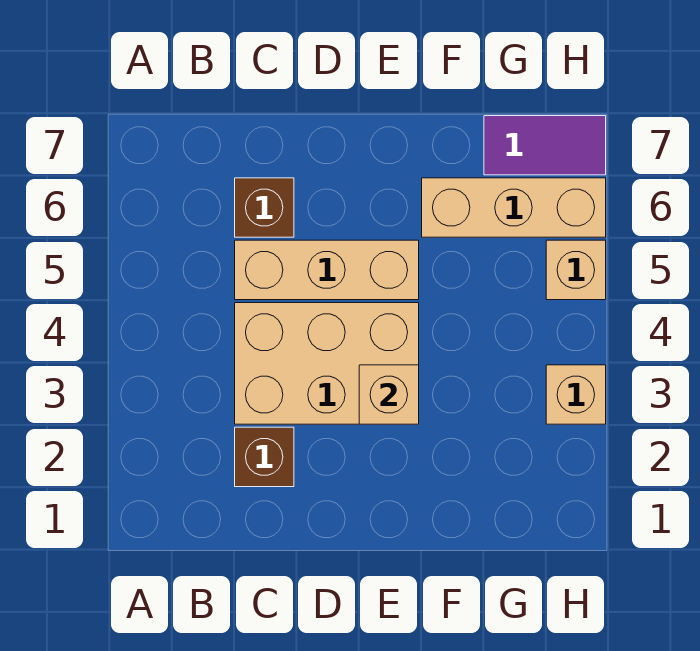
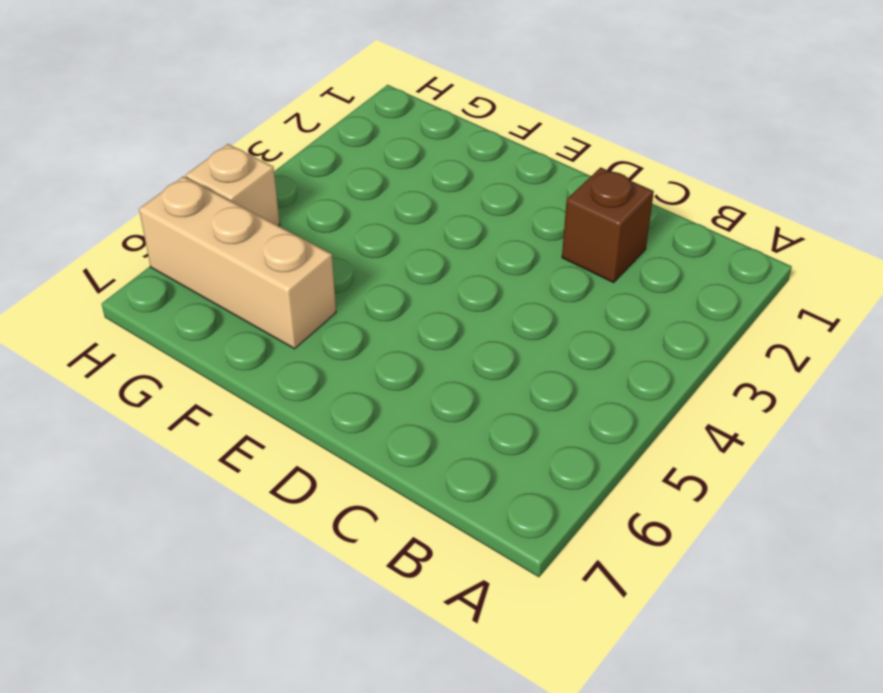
none -> tan 2x3 brick [235,303,419,424]
none -> tan 1x3 brick [235,240,419,300]

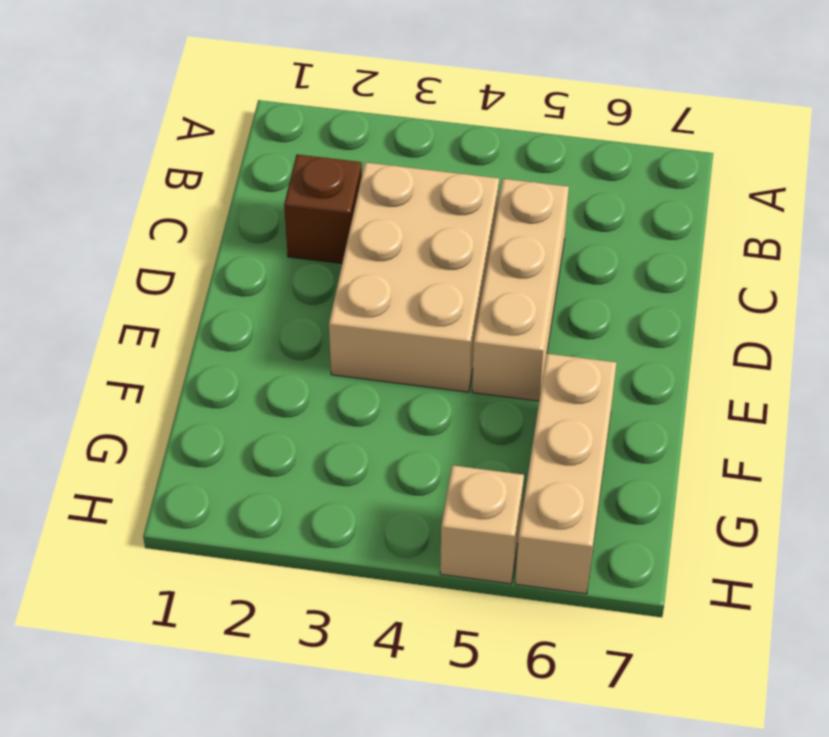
none -> brown 1x1 brick [235,178,294,237]
none -> purple 1x2 tile [484,116,606,175]

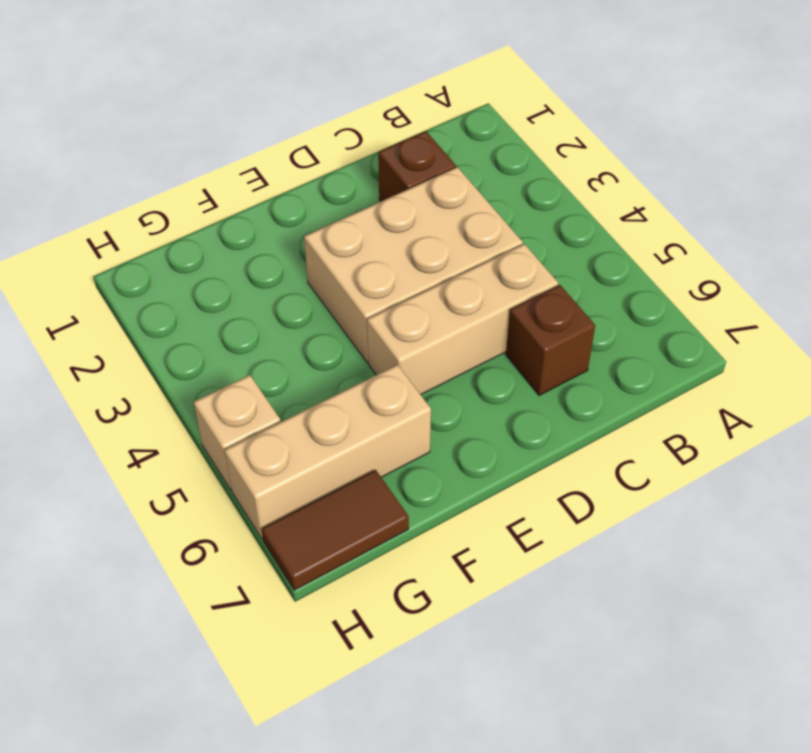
brown 1x2 tile [261,470,409,590] -> purple 1x2 tile [484,116,606,175]
none -> tan 1x1 brick [546,365,606,424]
none -> tan 1x1 brick [359,365,419,424]

